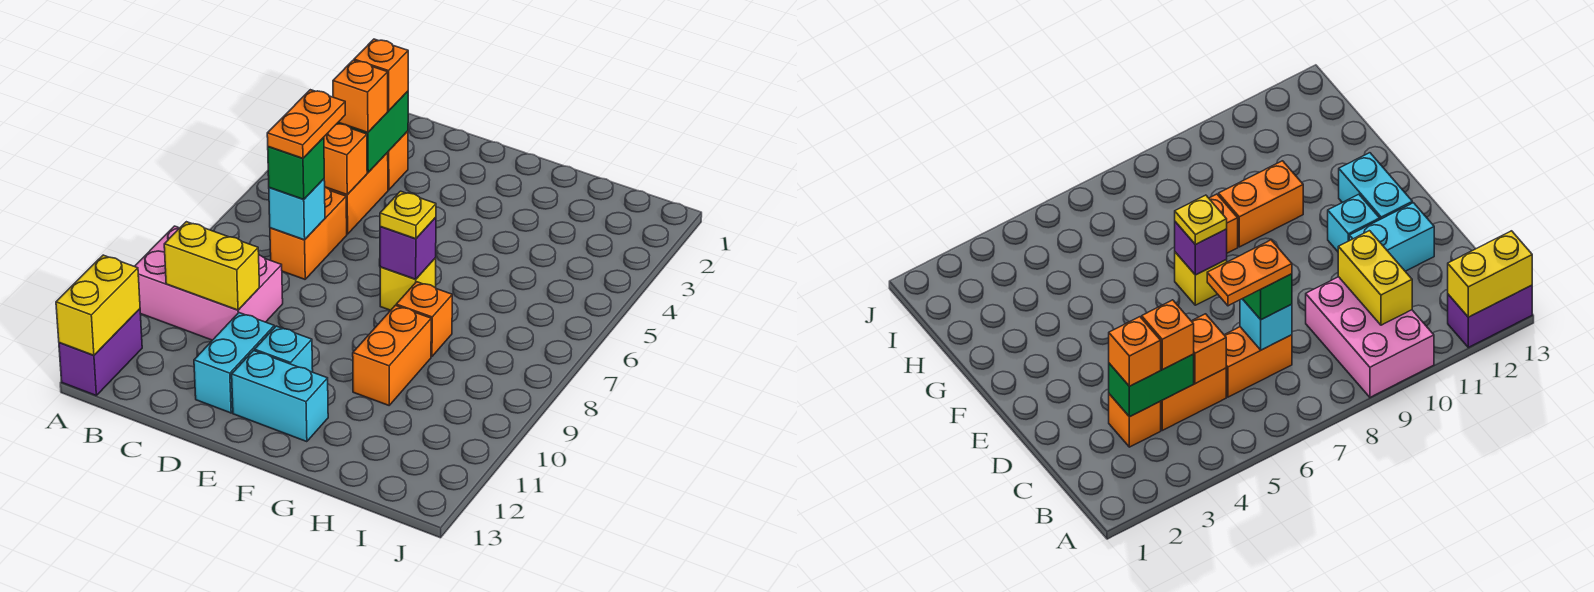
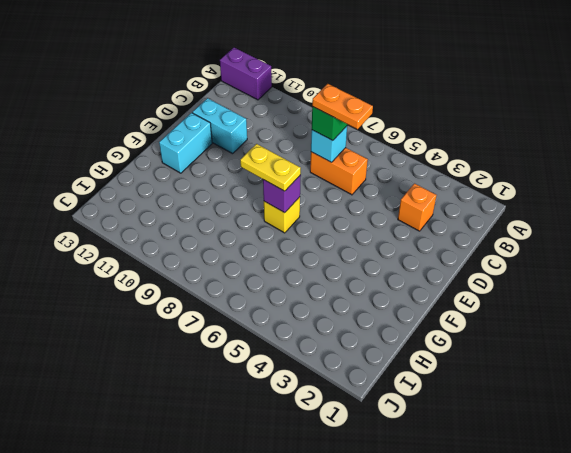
yellow 1x2 plate [240,144,301,191] -> yellow 1x1 plate [380,191,436,239]
none -> pink 2x3 brick [135,226,283,340]
none -> orange 1x2 brick [328,153,388,234]
none -> cyan 1x1 brick [255,326,313,372]

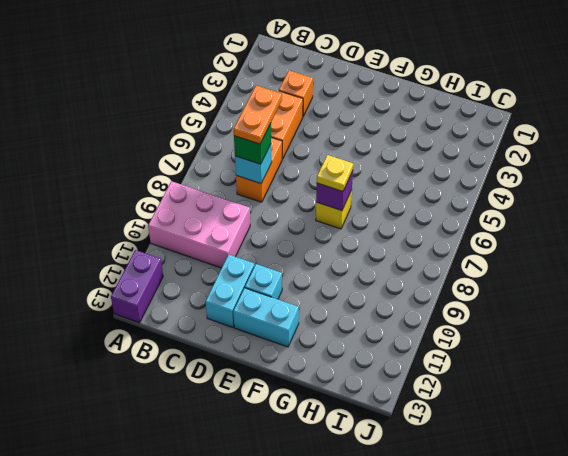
none -> orange 1x1 brick [396,282,452,357]
none -> orange 1x2 brick [353,305,431,405]
none -> yellow 1x2 brick [56,255,140,355]

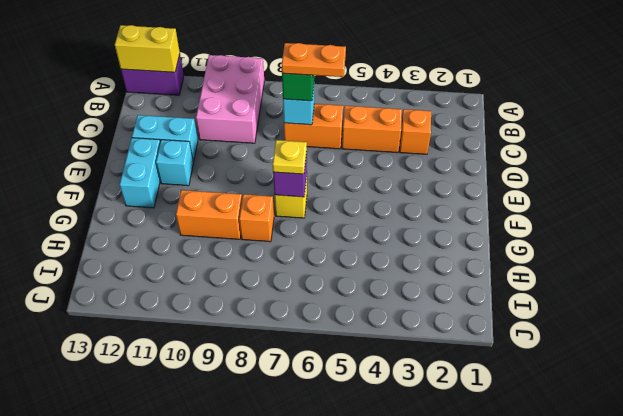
none -> yellow 1x2 brick [164,222,260,310]
none -> green 1x2 brick [337,91,408,172]
none -> orange 1x1 brick [324,124,367,195]

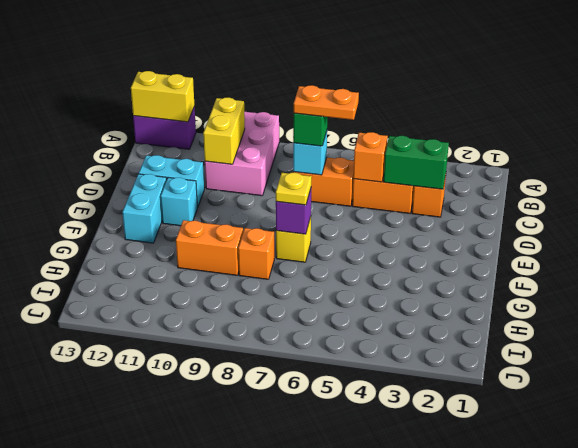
none -> orange 1x1 brick [354,39,408,111]
none -> orange 1x1 brick [333,60,388,133]

